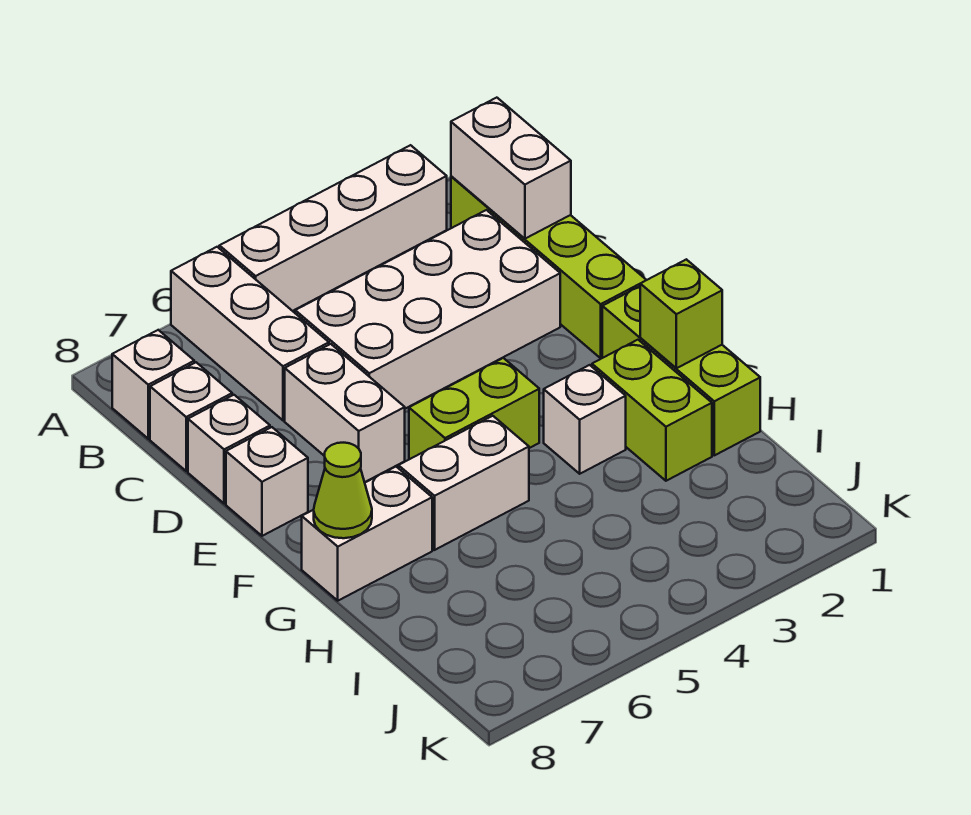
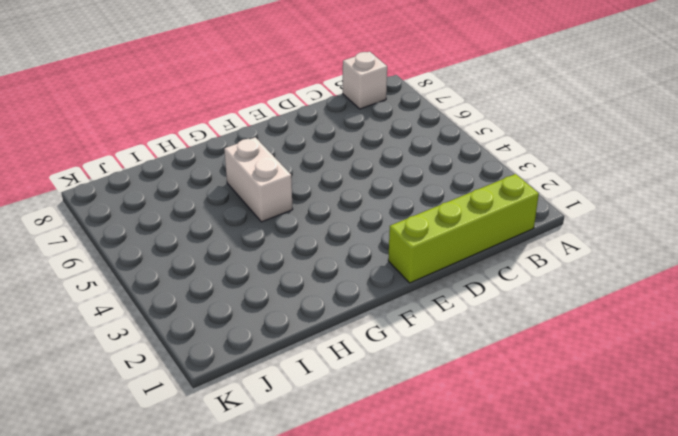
none -> white 1x4 brick [219,145,447,311]
none -> white 1x3 brick [171,247,329,420]
none -> white 2x4 brick [295,210,560,409]

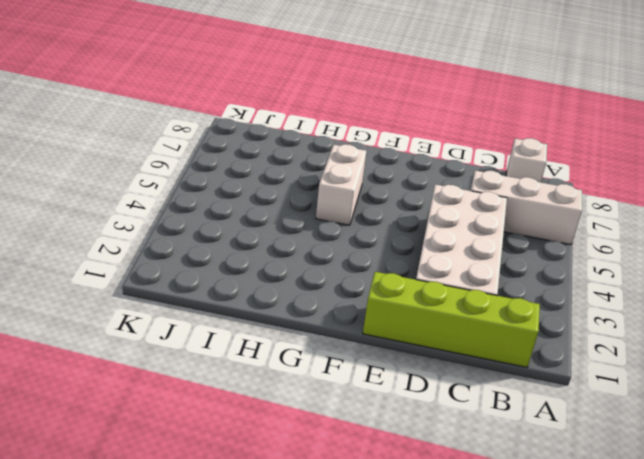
none -> white 1x4 brick [219,145,447,311]
none -> white 1x1 brick [150,362,232,471]
none -> white 1x2 brick [285,344,405,482]

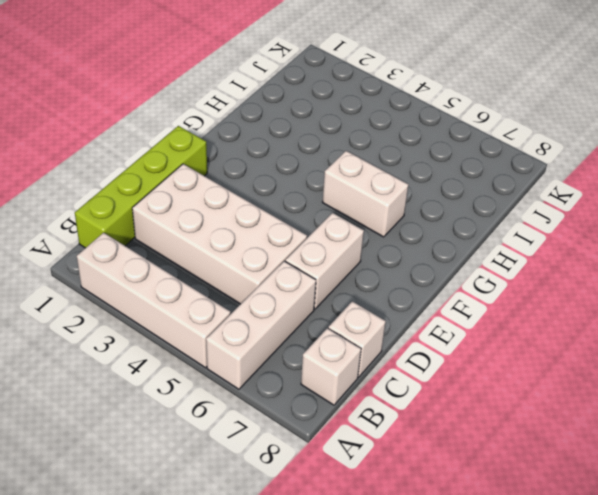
none -> white 1x1 brick [188,395,270,504]
none -> white 1x1 brick [226,427,308,536]
none -> lime 1x3 brick [602,286,760,455]

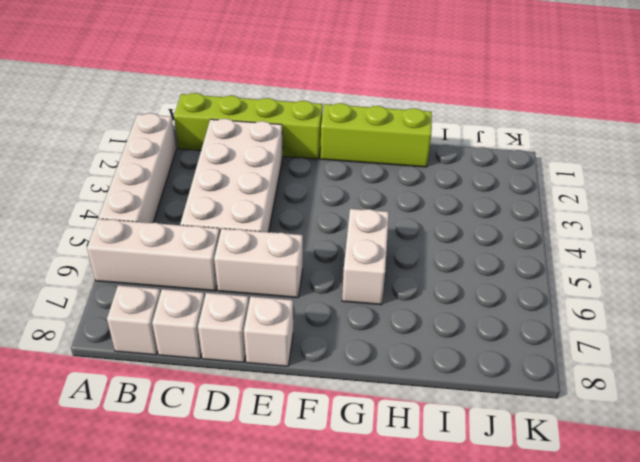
none -> lime 1x2 brick [409,358,539,459]
none -> lime 1x2 brick [592,340,712,481]
none -> white 1x1 brick [544,365,626,474]

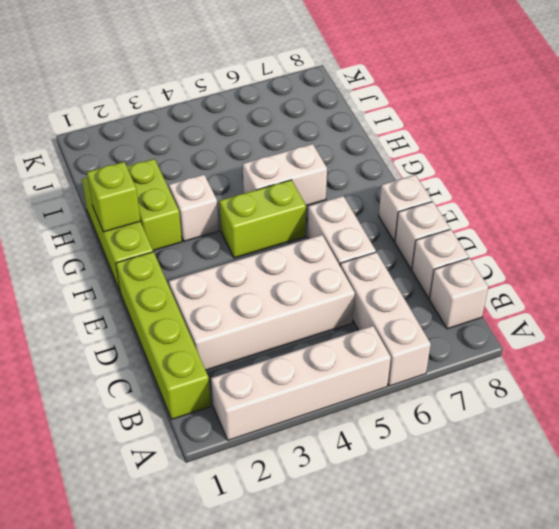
none -> white 1x2 brick [302,467,432,601]
none -> white 1x2 brick [451,98,571,239]
none -> lime 1x1 cone [314,443,372,538]

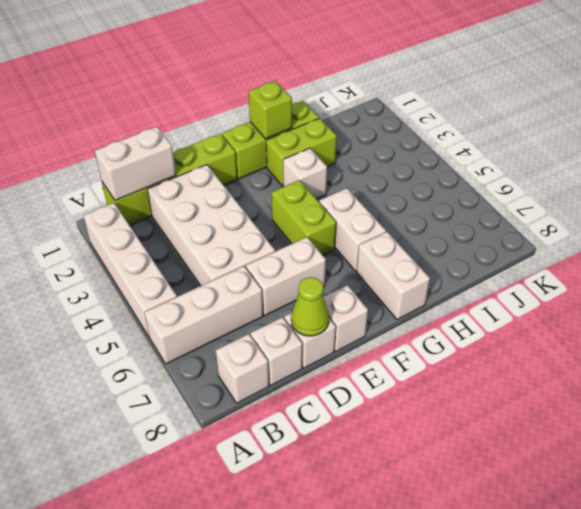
lime 1x1 cone [291,277,329,336] -> lime 1x1 cone moved to [314,443,372,538]

